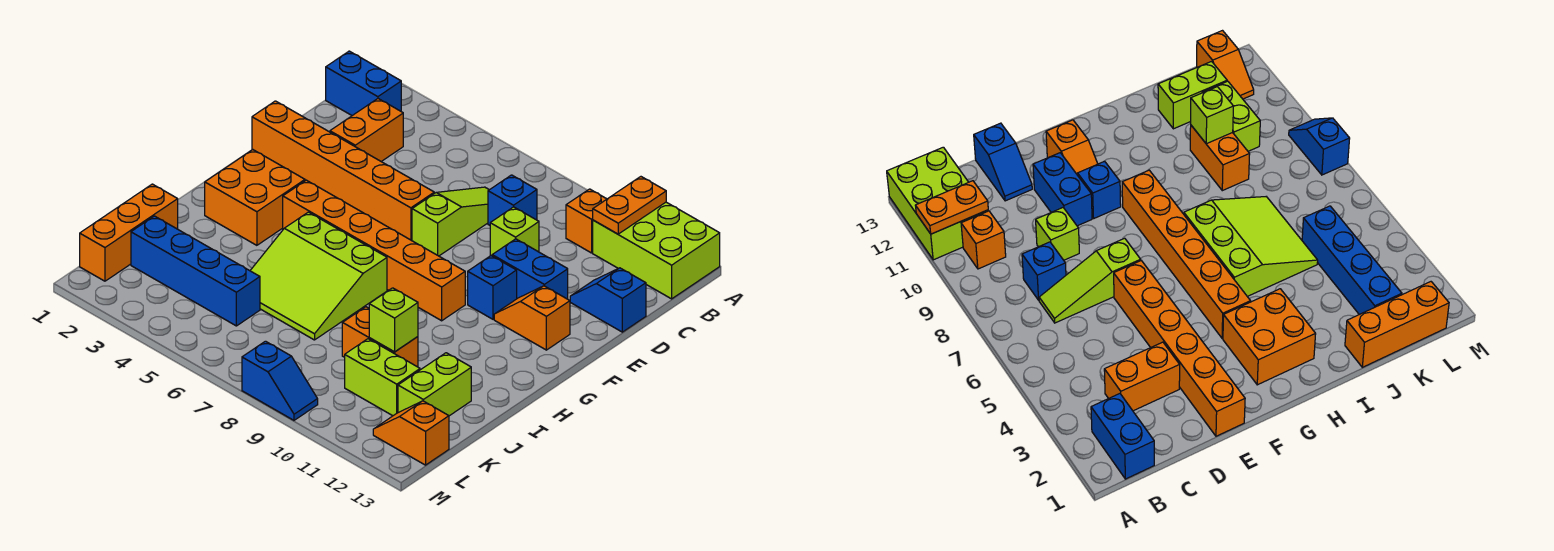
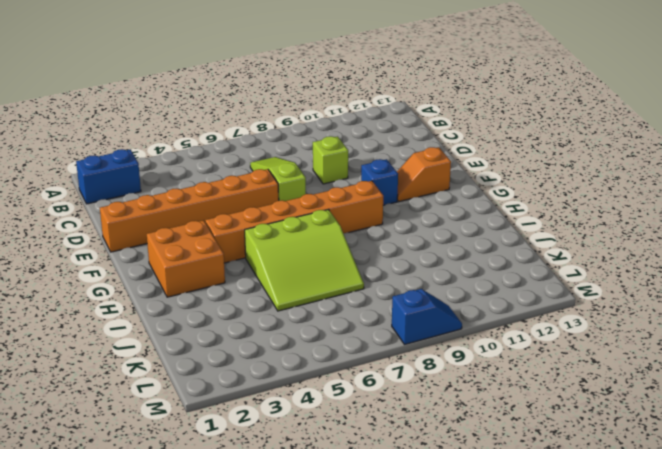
none -> lime 2x3 brick [593,202,720,299]
none -> orange 1x1 brick [566,189,606,253]
none -> orange 1x2 brick [330,99,403,162]

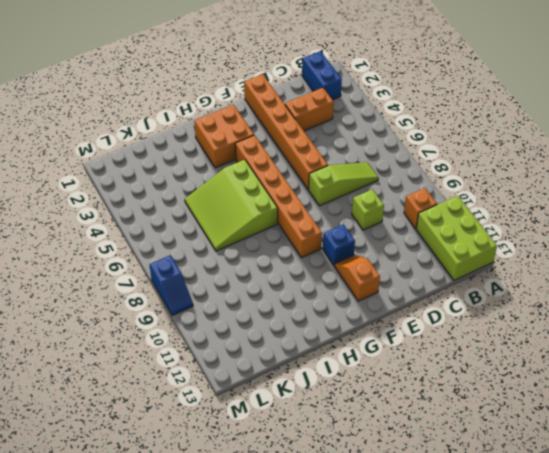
none -> blue 1x1 brick [488,175,537,225]
none -> blue 1x2 slope [570,268,646,332]
none -> blue 1x2 brick [492,239,568,299]

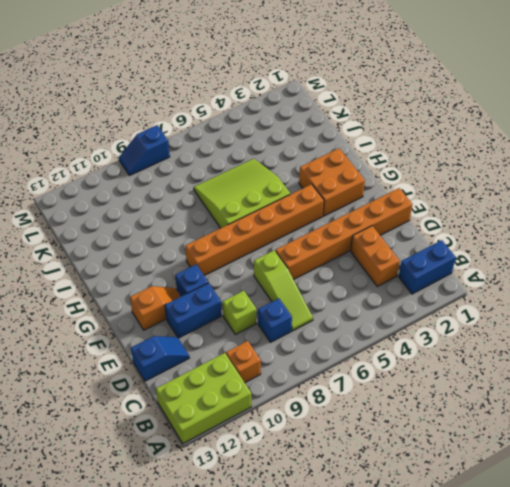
none -> orange 1x3 brick [80,184,178,281]
none -> orange 1x2 brick [342,307,418,367]
none -> lime 1x2 brick [398,353,471,416]

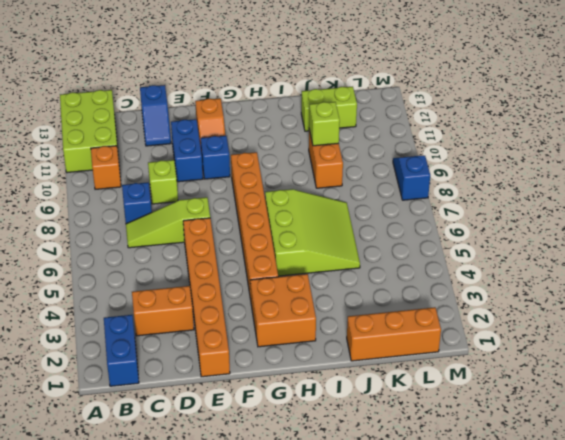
none -> blue 1x4 brick [131,216,260,326]
none -> lime 1x2 brick [345,339,420,416]
none -> orange 1x2 slope [373,401,449,465]

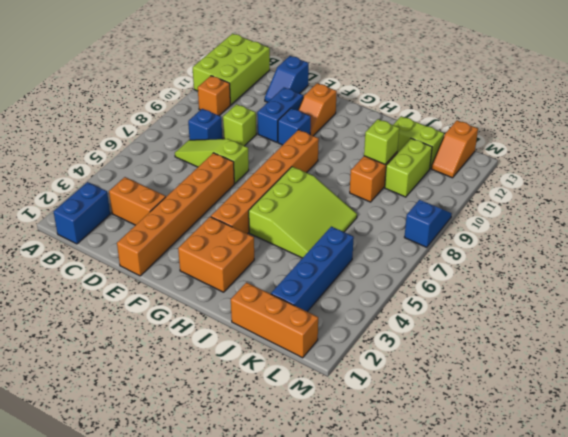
none -> orange 1x2 plate [593,177,666,234]

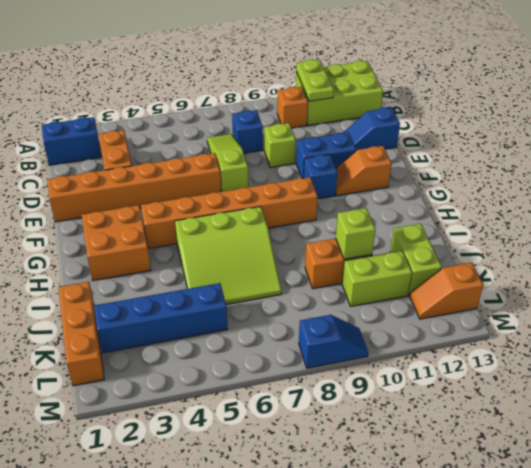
lime 1x2 plate [296,59,334,101] -> orange 1x2 plate [593,177,666,234]

